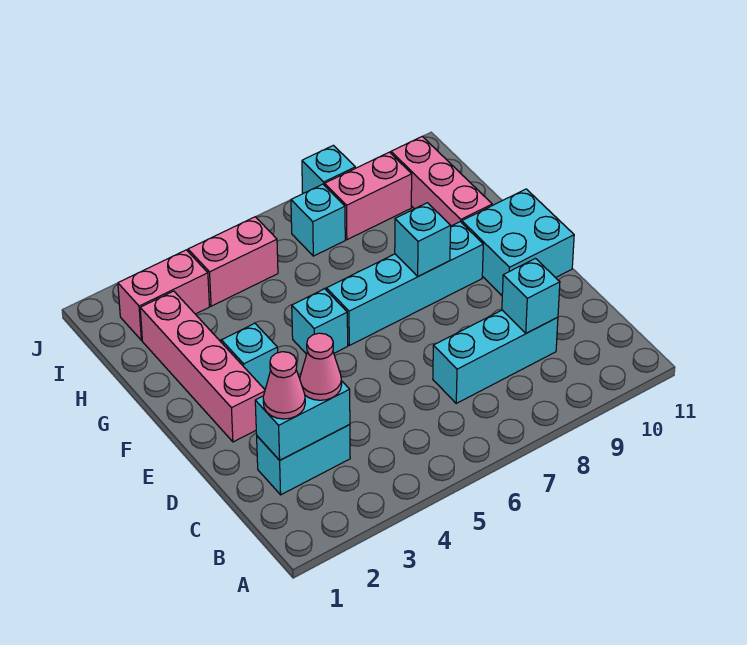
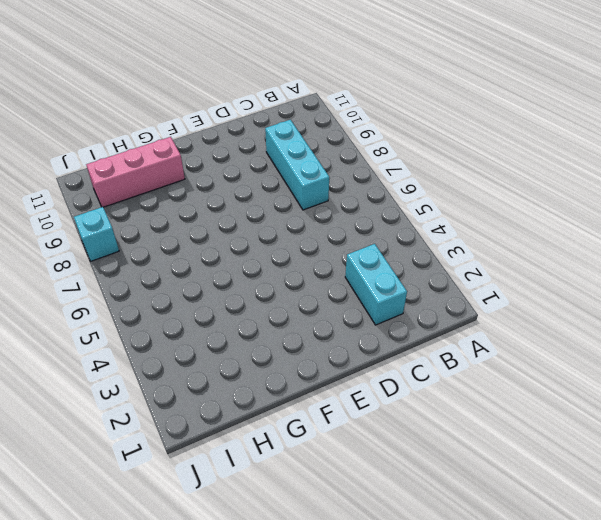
none -> pink 1x4 brick [140,291,265,442]
none -> cyan 2x2 brick [462,189,574,295]
none -> cyan 1x1 brick [221,323,278,389]

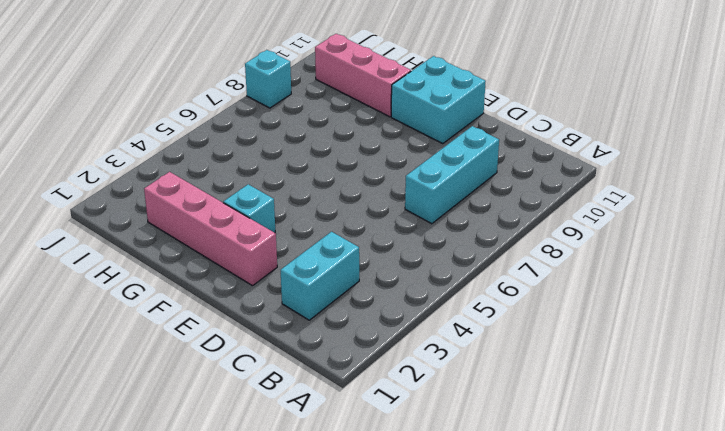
none -> cyan 1x1 brick [292,289,348,354]
none -> cyan 1x4 brick [326,222,483,345]
none -> pink 1x2 brick [118,250,209,340]

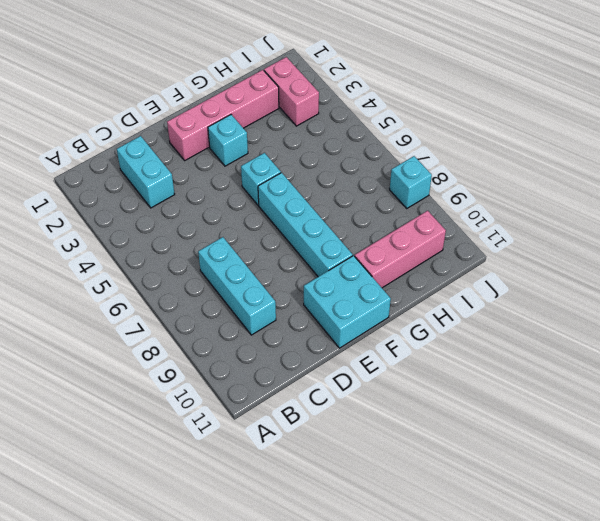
none -> pink 1x2 brick [188,217,278,306]
none -> cyan 1x1 brick [291,184,345,256]
none -> pink 1x2 brick [325,152,412,240]

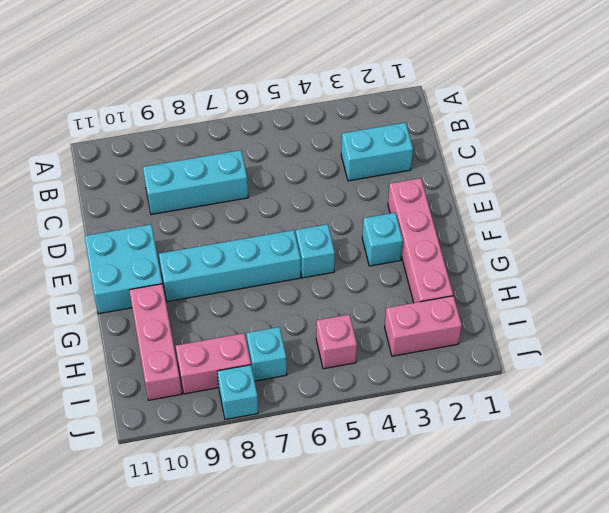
pink 1x1 brick [316,314,357,369] -> pink 1x2 brick [188,217,278,306]
none -> cyan 1x2 brick [255,381,350,460]
none -> cyan 1x1 brick [502,259,560,333]
none -> cyan 1x1 brick [395,203,451,276]

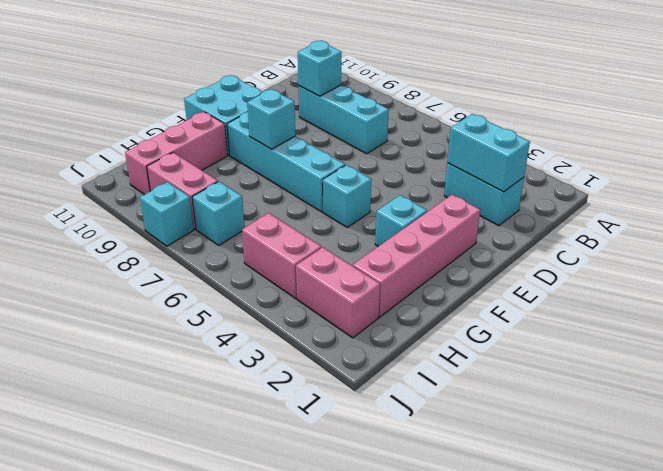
none -> pink 1x1 cone [263,352,305,419]
none -> pink 1x1 cone [300,333,342,400]

